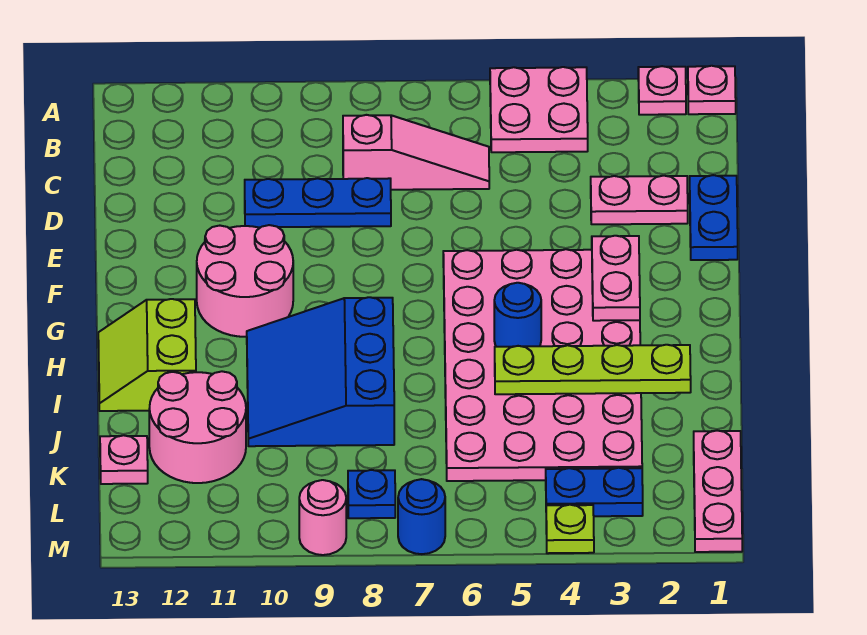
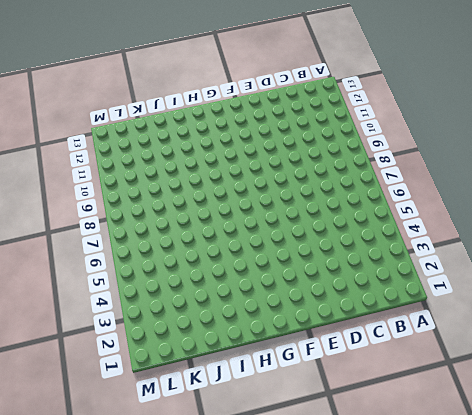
none -> pink 1x1 plate [688,66,736,114]
none -> pink 1x1 plate [638,66,686,115]
none -> pink 2x2 plate [490,67,588,152]

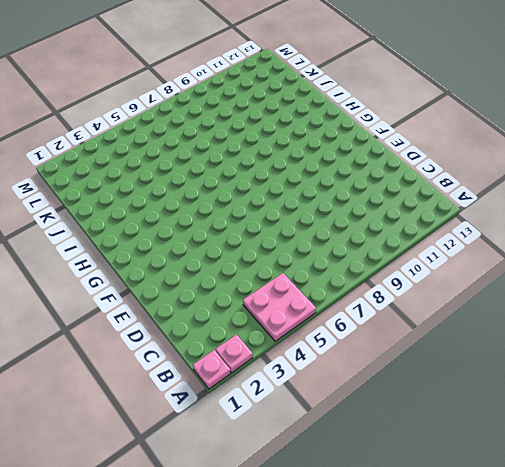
none -> pink 1x3 slope [343,115,489,190]
none -> blue 1x2 plate [690,175,738,260]
none -> pink 1x2 plate [591,176,688,224]

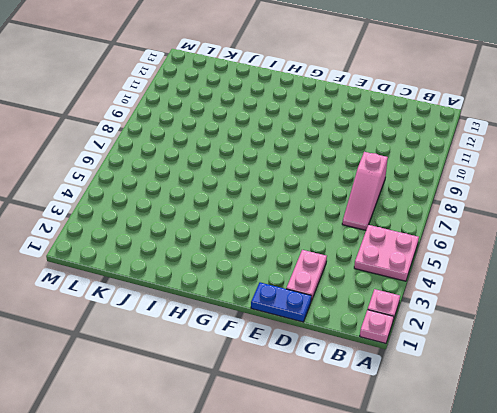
none -> blue 1x3 plate [245,178,391,227]
none -> pink 4x6 plate [443,249,642,481]
none -> pink 2x2 round brick [197,225,293,337]

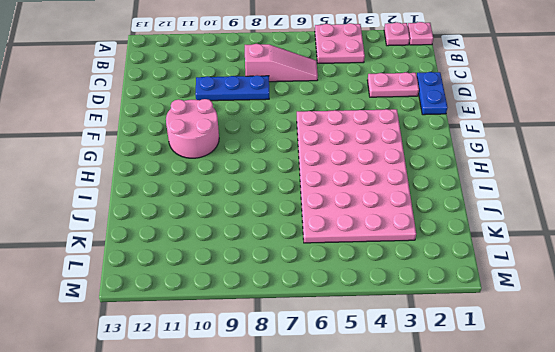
none -> blue 3x3 slope [247,297,394,446]
none -> lime 2x2 slope [98,299,196,411]
none -> pink 2x2 round brick [149,371,246,483]

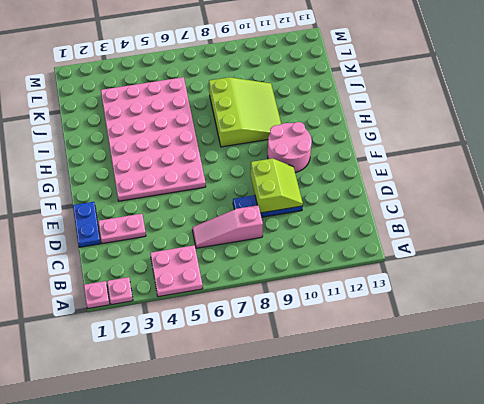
lime 2x2 slope [251,158,303,213] -> lime 2x2 slope moved to [98,299,196,411]
lime 3x3 slope [209,77,281,147] -> blue 3x3 slope [247,297,394,446]
none -> pink 2x2 round brick [149,371,246,483]
none -> pink 1x3 plate [694,431,742,552]
none -> pink 1x1 plate [100,435,148,484]

